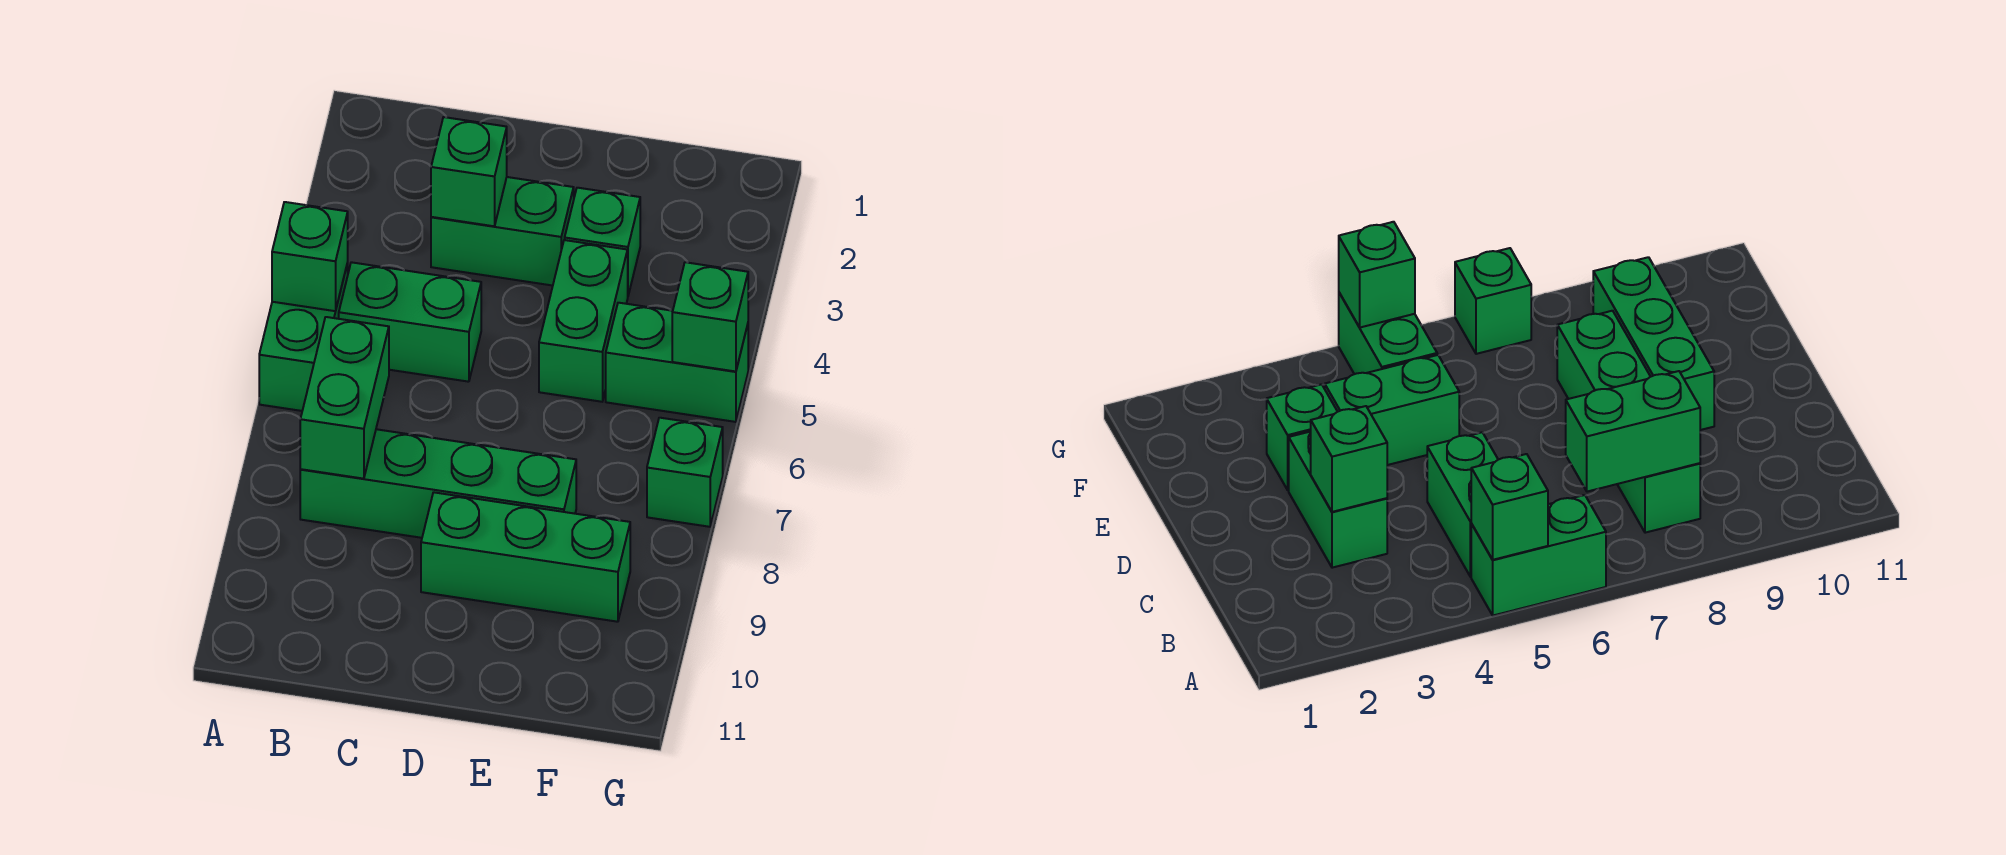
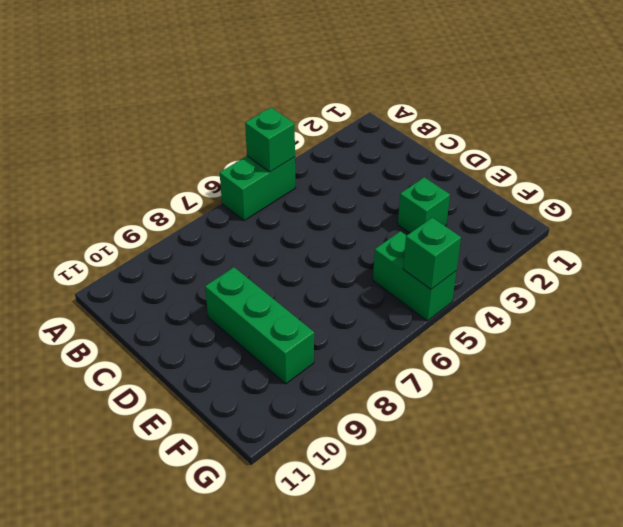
none -> green 1x2 brick [339,262,481,382]
none -> green 1x4 brick [300,429,576,538]
none -> green 1x2 brick [431,177,574,286]

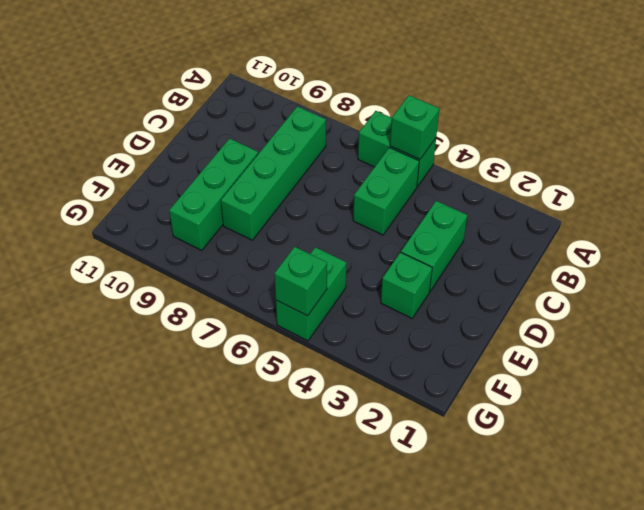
none -> green 1x2 brick [539,240,628,402]
none -> green 1x1 brick [647,418,723,527]
none -> green 1x2 brick [300,317,389,479]

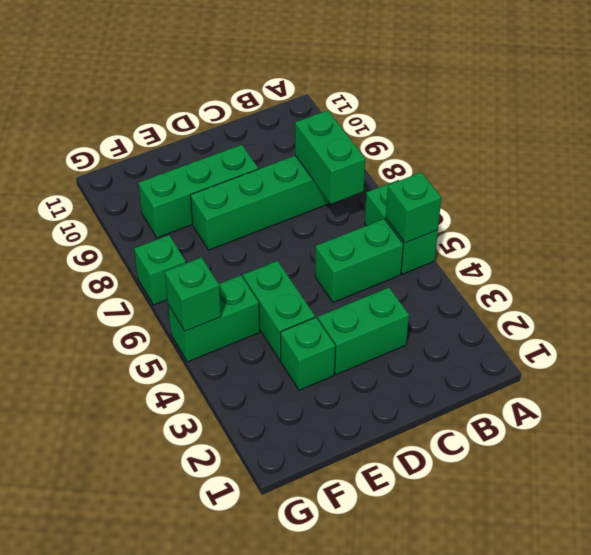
none -> green 1x1 brick [431,117,507,226]

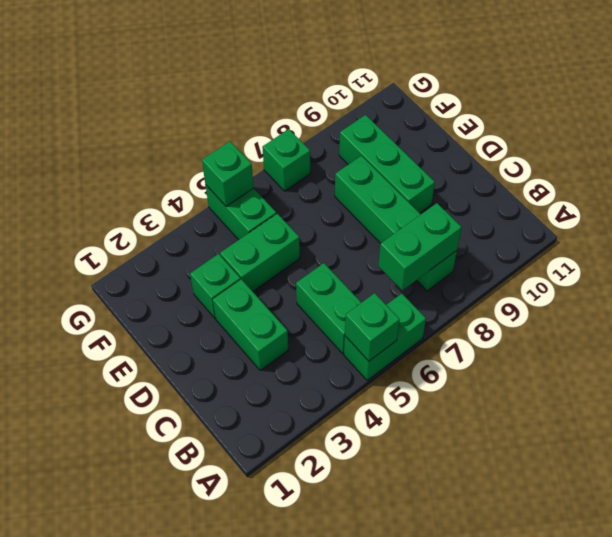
none -> green 1x1 brick [431,117,507,226]

